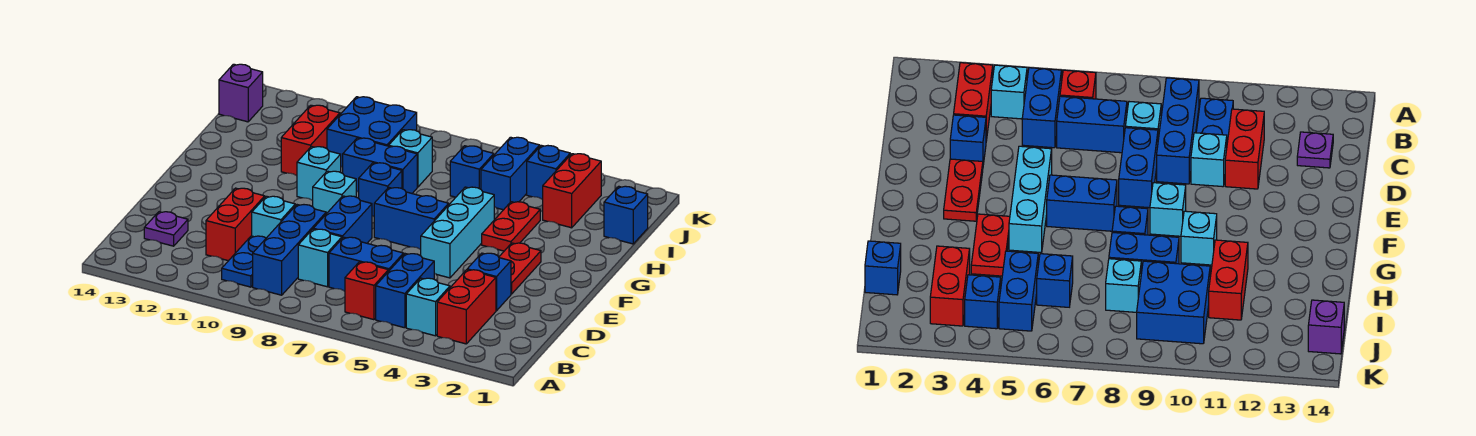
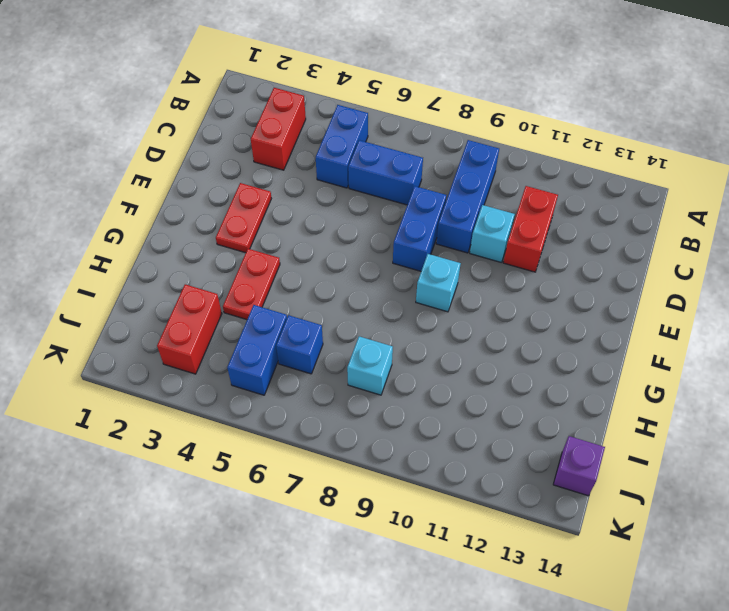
none -> cyan 1x1 brick [406,278,450,336]
none -> red 1x1 brick [345,262,388,320]
none -> blue 1x2 plate [222,236,266,287]
none -> cyan 1x1 brick [298,229,342,287]

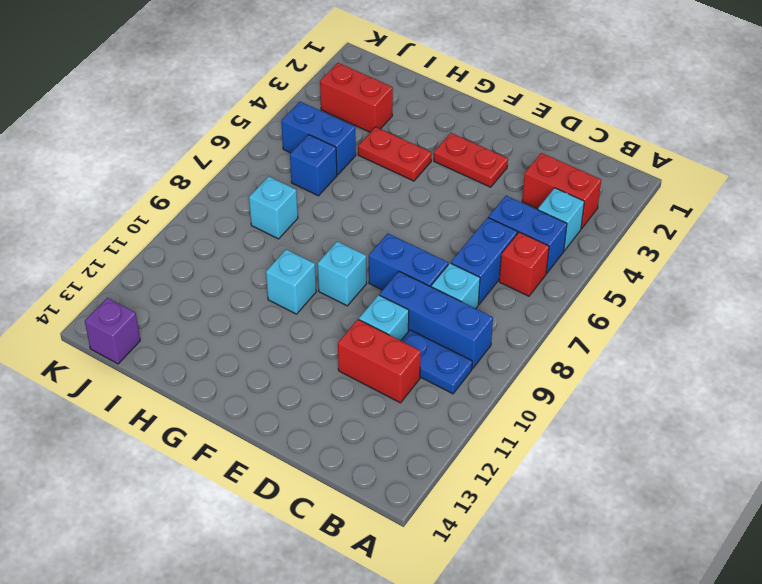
none -> purple 1x1 plate [144,212,188,246]
none -> blue 1x1 brick [467,253,511,311]
none -> cyan 1x3 brick [421,187,494,278]
none -> blue 1x2 brick [374,188,449,250]

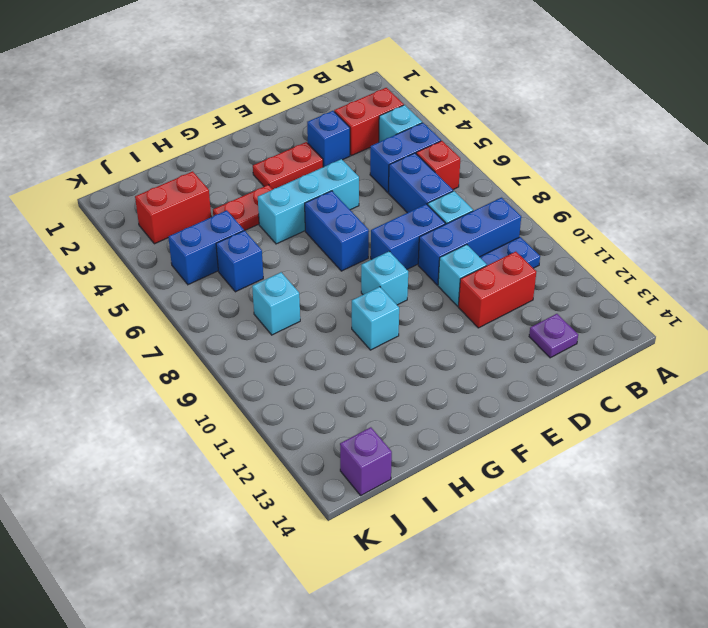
none -> blue 1x1 brick [359,163,402,216]
none -> blue 1x2 brick [343,138,417,193]
none -> red 1x2 brick [281,105,340,176]
none -> blue 1x1 brick [604,186,648,244]

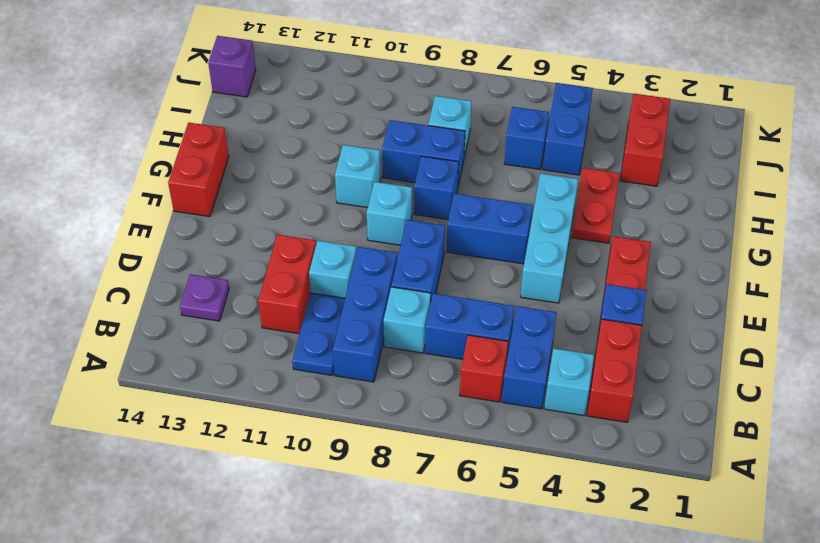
red 1x2 brick [168,122,229,217] -> red 1x2 brick moved to [281,105,340,176]
none -> blue 1x1 brick [604,186,648,244]
none -> blue 2x2 brick [327,97,417,167]
none -> blue 1x1 brick [527,145,570,200]

